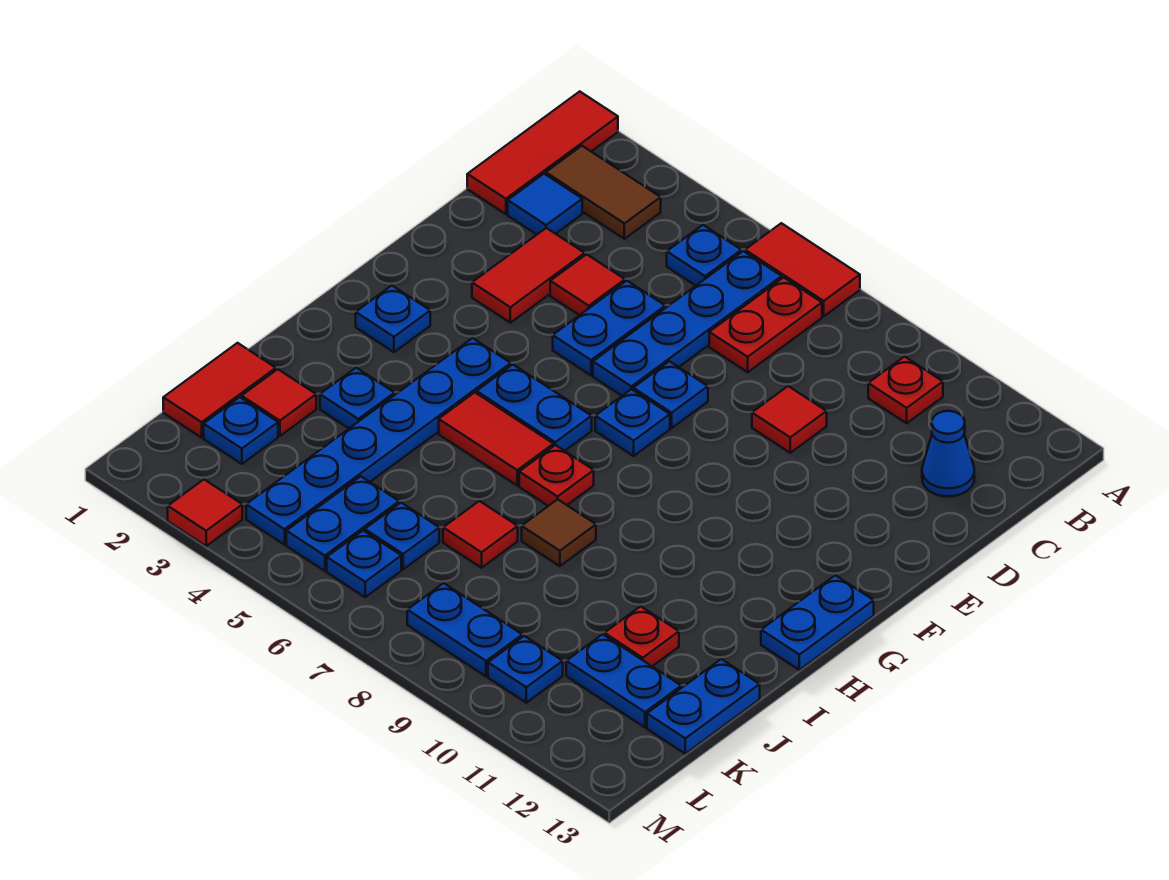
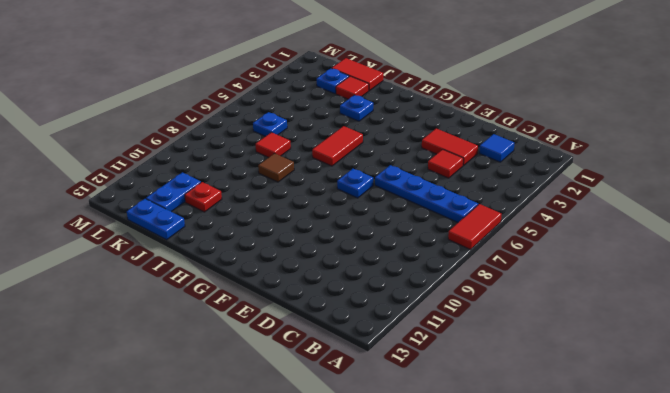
none -> red 1x3 tile [467,91,618,214]
none -> brown 1x2 tile [546,146,661,239]
none -> blue 1x1 plate [667,225,741,286]
none -> red 1x2 plate [709,278,822,372]

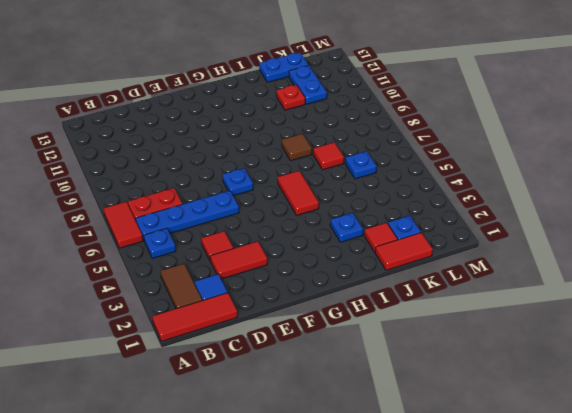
none -> red 1x1 plate [868,357,943,423]
none -> blue 1x1 cone [922,411,974,496]
none -> blue 1x2 plate [553,281,665,375]
none -> red 1x1 tile [752,386,827,453]

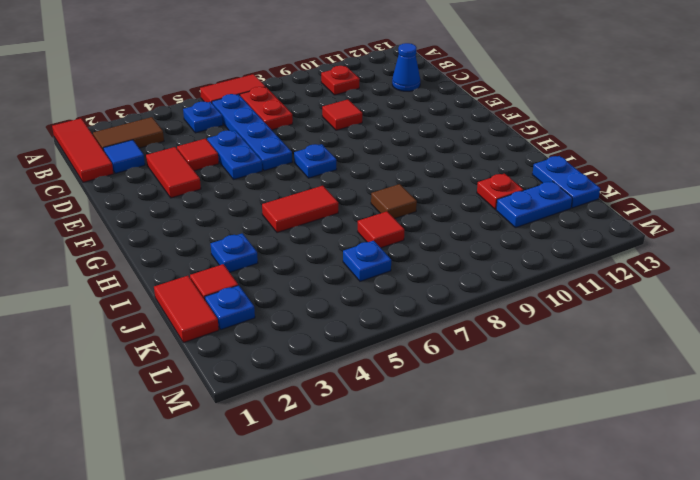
none -> blue 1x1 plate [633,361,708,428]
none -> blue 1x1 plate [356,286,430,352]
none -> blue 1x6 plate [246,338,511,545]
none -> blue 1x2 plate [477,365,592,451]

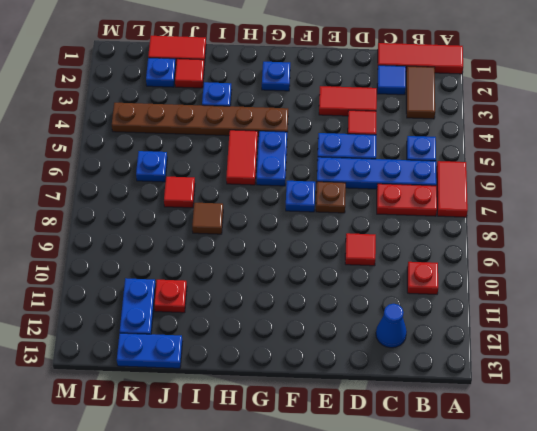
brown 1x1 plate [316,182,346,213] -> blue 1x1 plate [633,361,708,428]
brown 1x6 plate [112,103,288,137] -> blue 1x6 plate [246,338,511,545]
none -> blue 1x2 plate [761,575,874,670]
none -> red 1x1 plate [519,445,594,506]
none -> blue 1x2 plate [286,476,399,571]
none -> blue 1x1 plate [327,531,401,597]

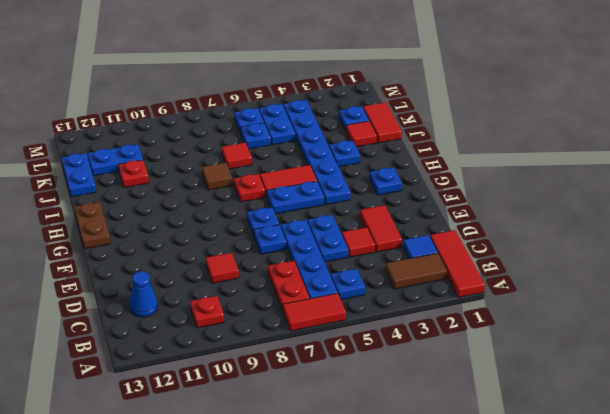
brown 1x2 plate [74,202,110,249] -> blue 1x2 plate [761,575,874,670]
none -> blue 1x2 plate [407,583,522,676]
none -> blue 1x1 plate [488,636,563,703]
none -> red 1x1 tile [168,480,242,546]

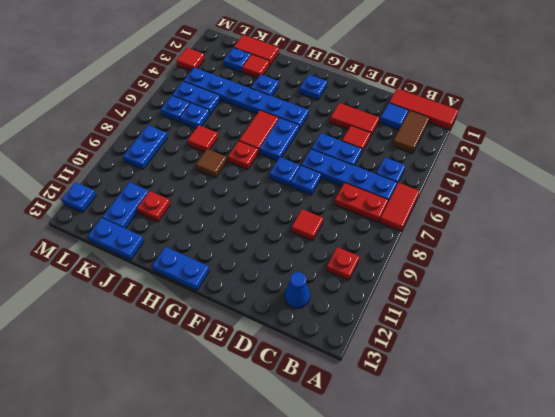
blue 1x1 plate [62,182,96,213] -> blue 1x1 plate moved to [488,636,563,703]

